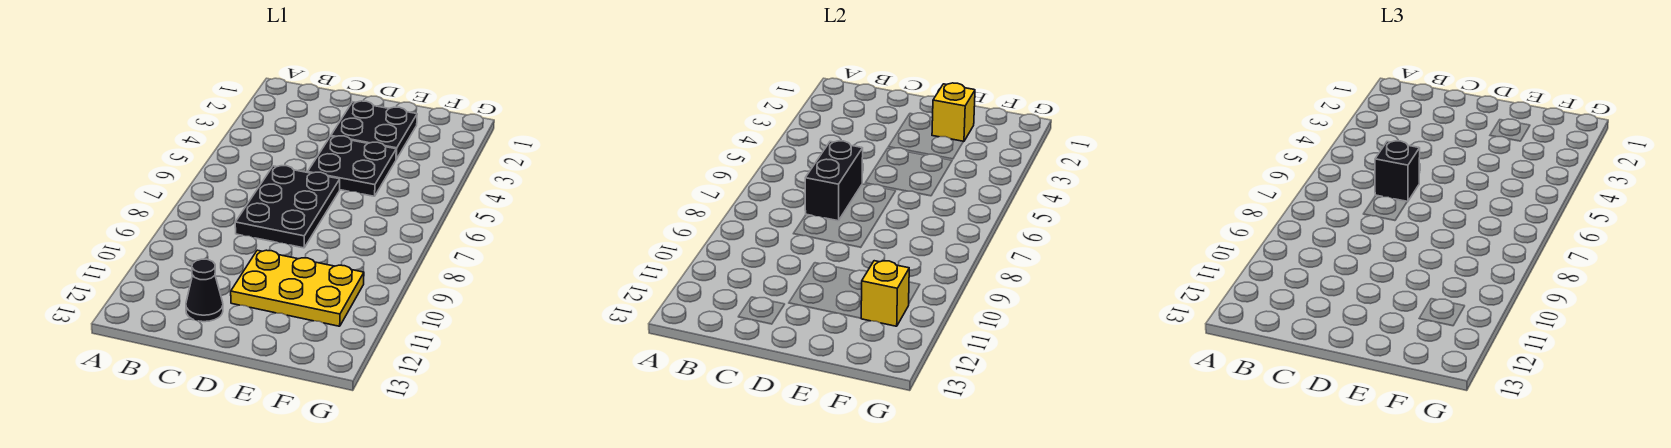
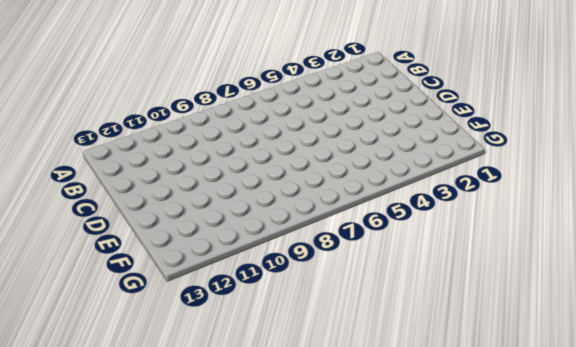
none -> black 2x3 plate [235,166,340,248]
none -> black 1x1 cone [186,259,223,322]

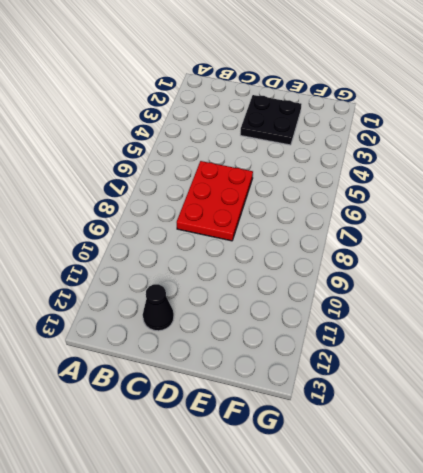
red 2x3 plate [177,161,253,241] -> black 2x3 plate [235,166,340,248]
none -> black 2x2 plate [308,136,396,196]
none -> yellow 2x3 plate [231,250,364,326]

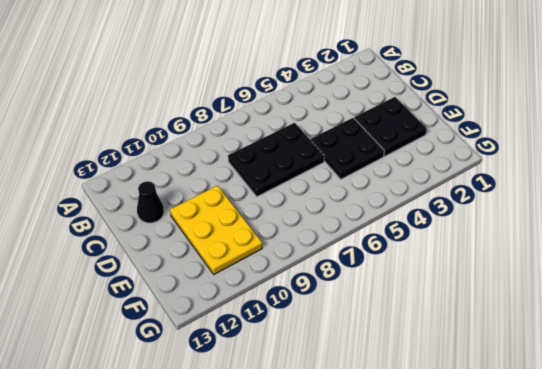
none -> black 1x2 brick [805,141,863,221]
none -> yellow 1x1 brick [932,83,975,142]

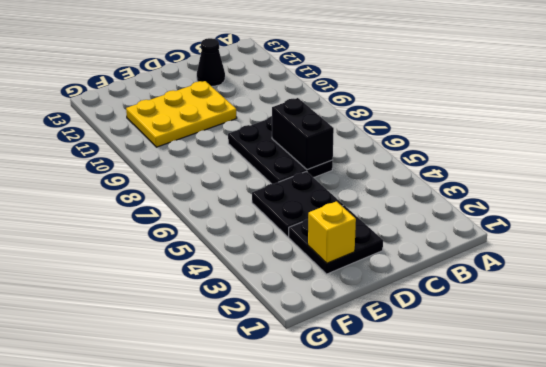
none -> yellow 1x1 brick [861,261,909,326]
none -> black 1x1 brick [1375,141,1420,202]

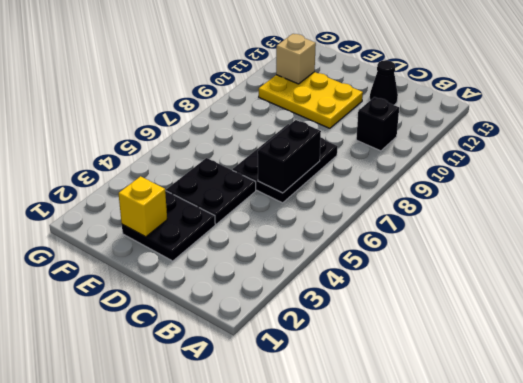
black 1x1 brick [356,97,399,151] -> black 1x1 brick moved to [1375,141,1420,202]
tan 1x1 brick [276,34,316,84] -> yellow 1x1 brick [861,261,909,326]

